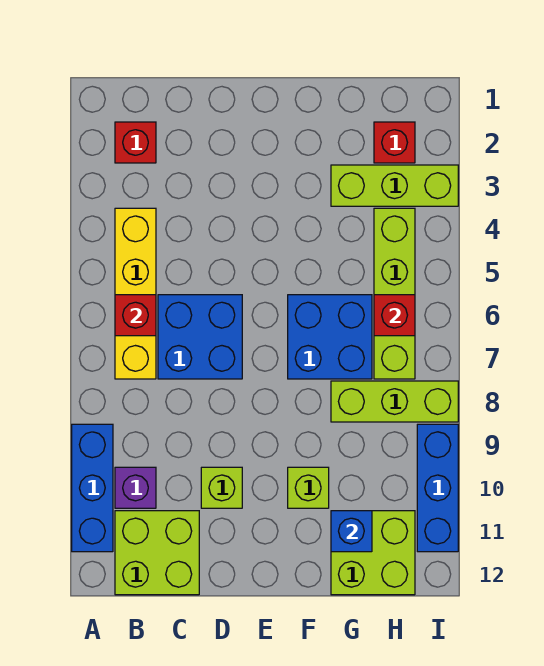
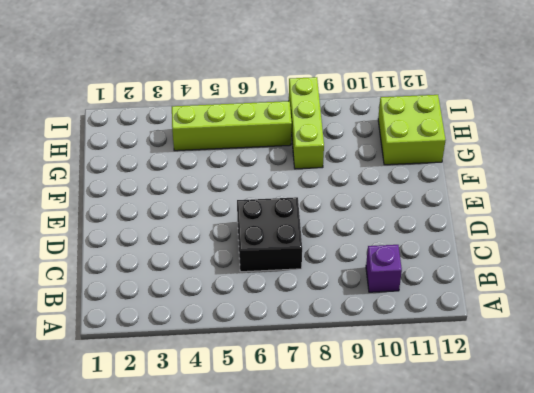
black 2x2 brick [237,197,302,272] -> blue 2x2 brick [158,295,242,379]
none -> blue 1x3 brick [72,424,113,552]
none -> red 1x1 brick [115,122,156,163]
none -> yellow 1x4 brick [115,208,156,379]

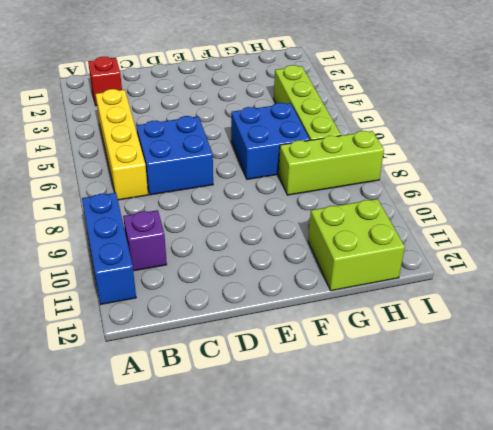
none -> lime 2x2 brick [115,511,199,595]
none -> lime 1x1 brick [201,467,242,508]
none -> lime 1x1 brick [288,467,329,508]

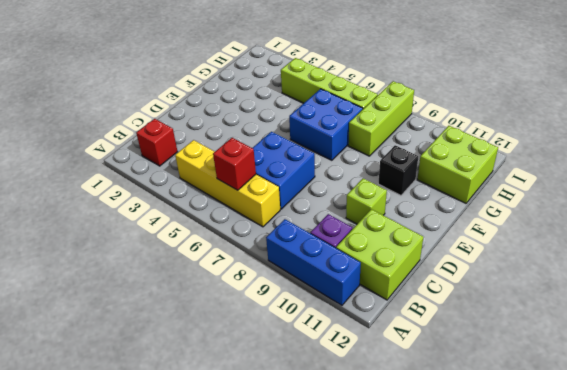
black 1x1 brick [378,145,418,195] -> lime 1x1 brick [288,467,329,508]
none -> lime 1x3 brick [331,165,458,206]
none -> red 1x1 brick [374,122,415,163]
none -> blue 1x3 brick [417,424,458,552]

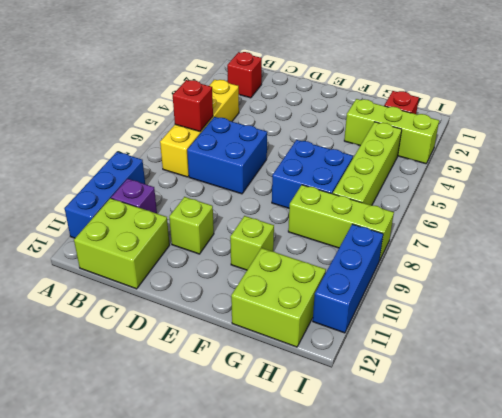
none -> blue 1x1 brick [331,511,372,552]
none -> red 1x1 brick [374,295,415,336]

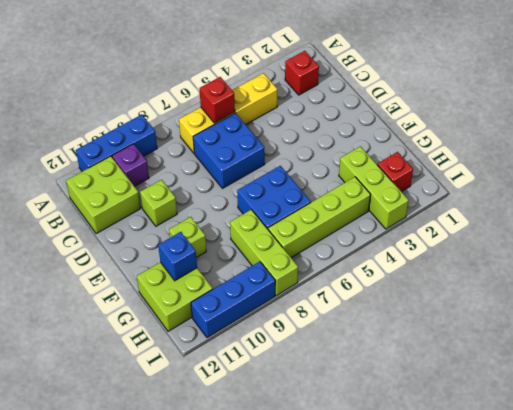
none -> red 1x1 brick [374,295,415,336]

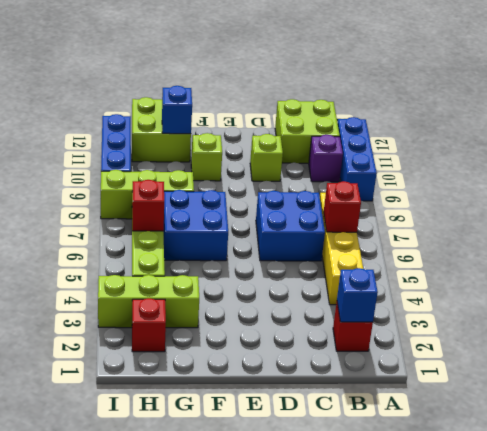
blue 1x1 brick [337,268,378,322] -> none

